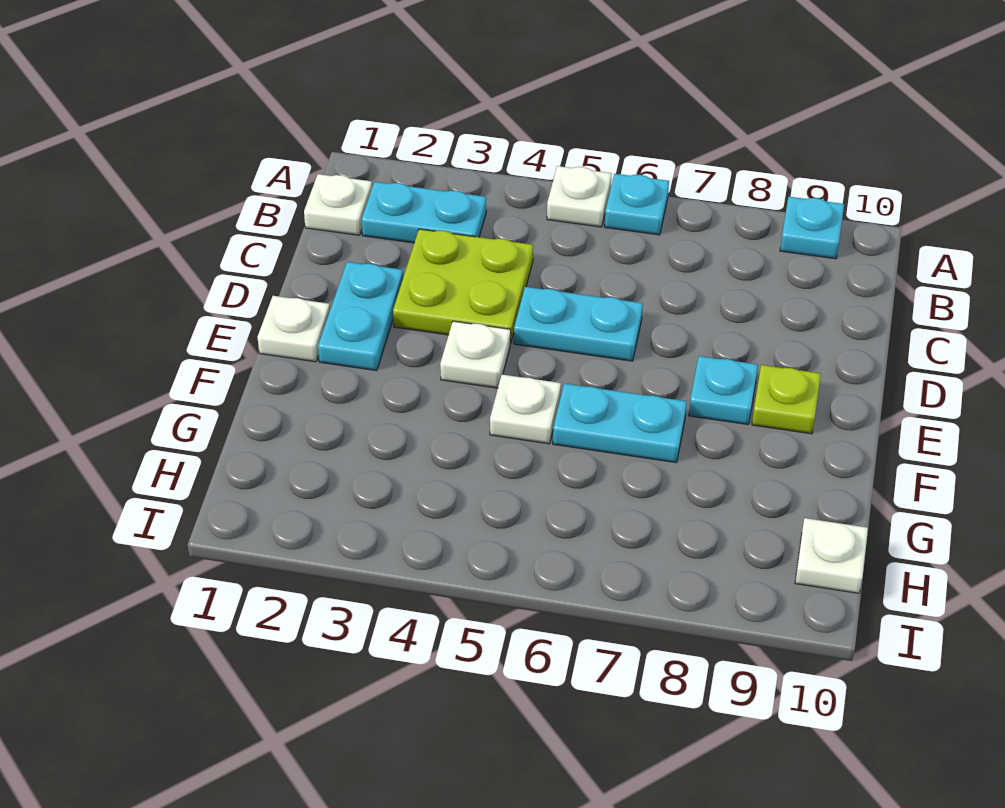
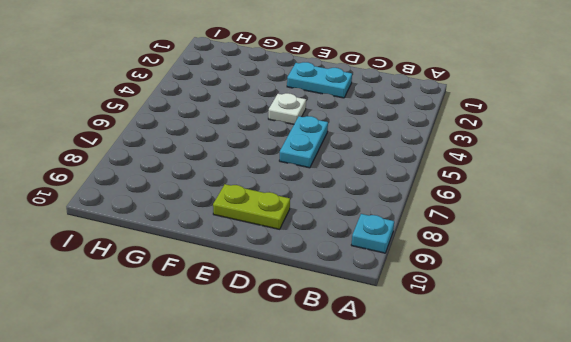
lime 1x2 plate [213,184,290,229] -> lime 1x1 plate [752,365,821,434]
none -> white 1x1 plate [547,166,611,227]
none -> cyan 1x1 plate [605,174,669,235]
none -> white 1x1 plate [304,174,372,235]

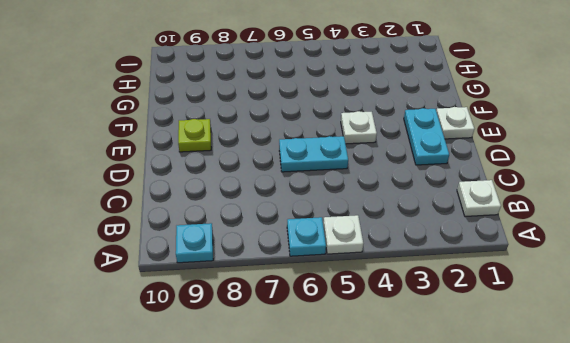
none -> cyan 1x2 plate [361,182,486,243]
none -> lime 2x2 plate [393,229,533,344]
none -> cyan 1x1 plate [689,356,758,425]

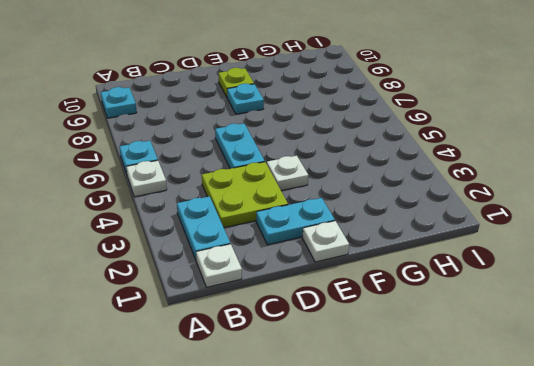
none -> white 1x1 plate [490,375,561,444]
none -> cyan 1x2 plate [553,384,687,463]
none -> white 1x1 plate [795,518,868,593]

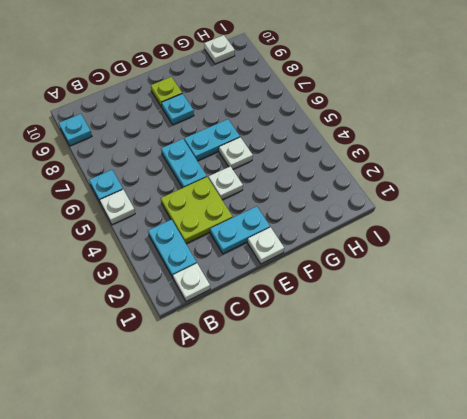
cyan 1x2 plate [184,119,240,161] -> cyan 1x2 plate turned to [553,384,687,463]

